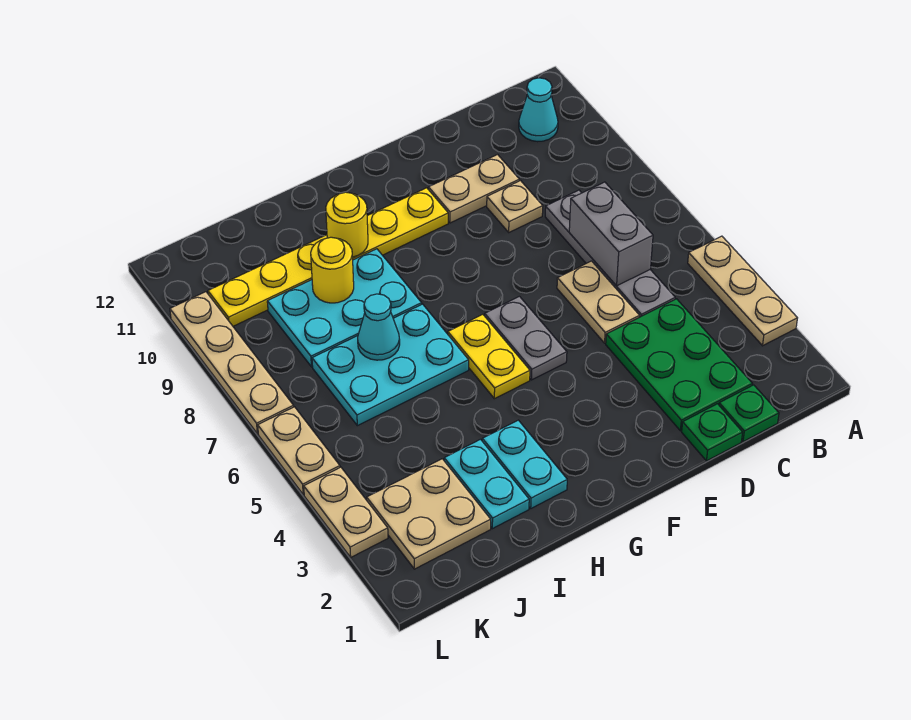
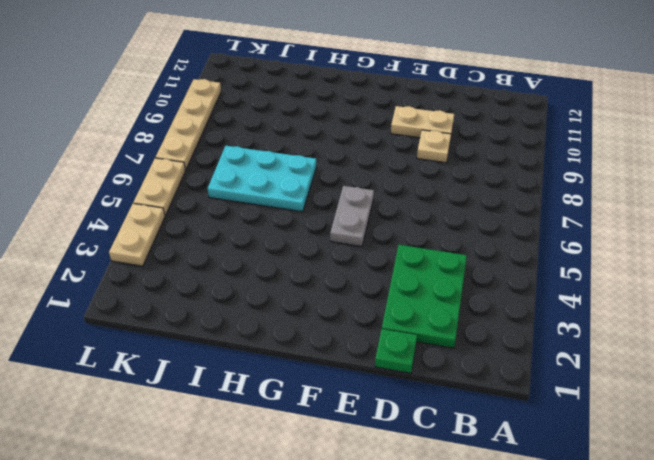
none -> tan 1x3 plate [688,236,797,346]
none -> cyan 1x1 cone [519,78,558,142]
none -> green 1x1 plate [719,385,779,442]

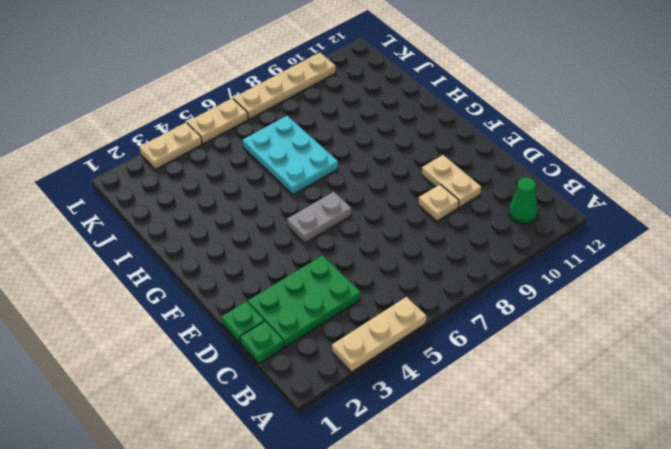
green 1x1 cone [509,178,538,224] -> cyan 1x1 cone [519,78,558,142]
none -> grey 1x4 plate [545,190,675,317]
none -> tan 1x2 plate [557,261,640,343]
none -> yellow 1x6 plate [208,188,448,326]

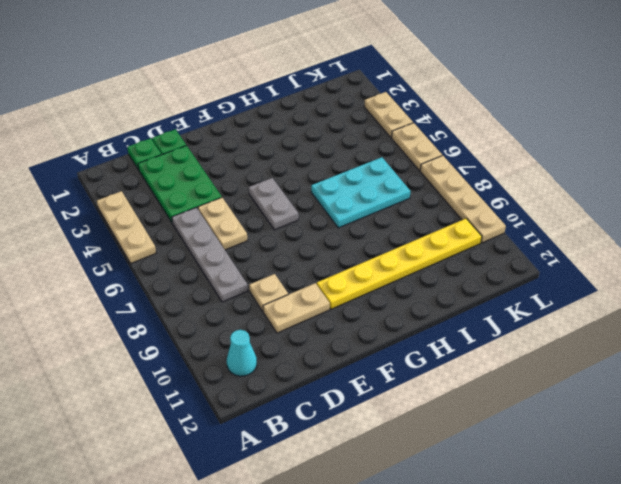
none -> yellow 1x2 plate [448,314,530,399]
none -> cyan 1x2 plate [482,420,567,508]
none -> cyan 2x3 plate [267,249,422,367]

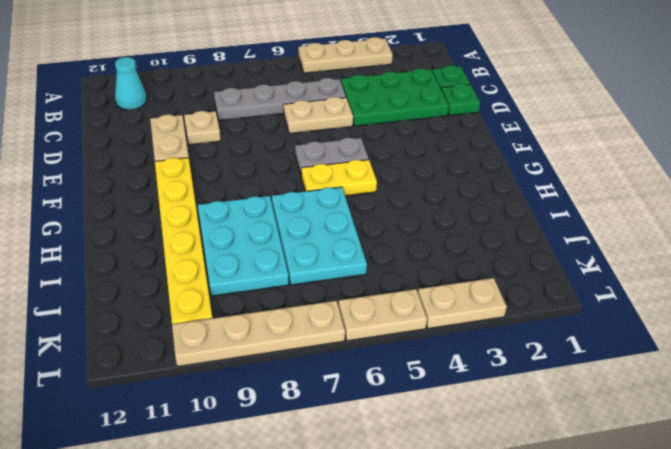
none -> cyan 1x2 plate [482,420,567,508]
none -> cyan 1x2 plate [444,439,529,529]
none -> tan 2x2 plate [367,459,491,569]

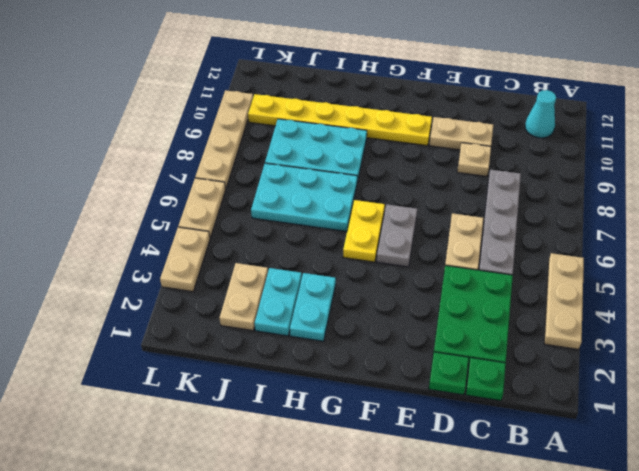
tan 1x2 plate [220,263,268,330] -> tan 2x2 plate [367,459,491,569]
none -> grey 1x2 brick [569,182,653,286]
none -> yellow 1x1 round brick [326,192,368,257]
none -> cyan 1x1 cone [358,294,400,360]

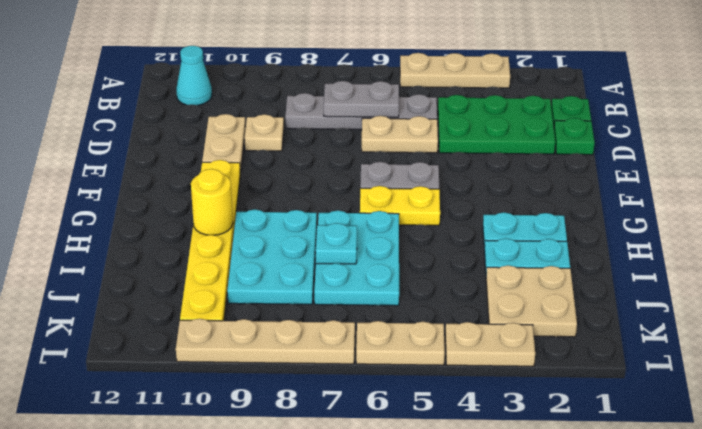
grey 1x2 plate [324,81,399,117] -> grey 1x2 brick [569,182,653,286]
cyan 1x1 plate [316,223,357,264] -> cyan 1x1 cone [358,294,400,360]
none -> yellow 1x1 round brick [311,237,354,303]

